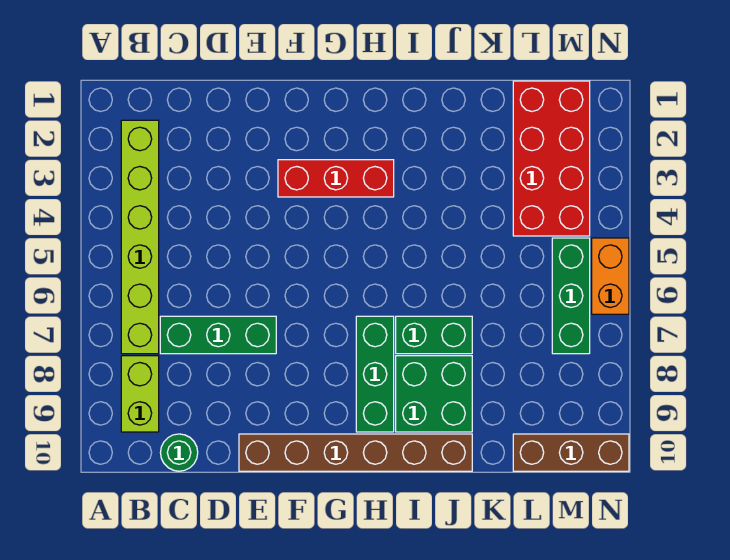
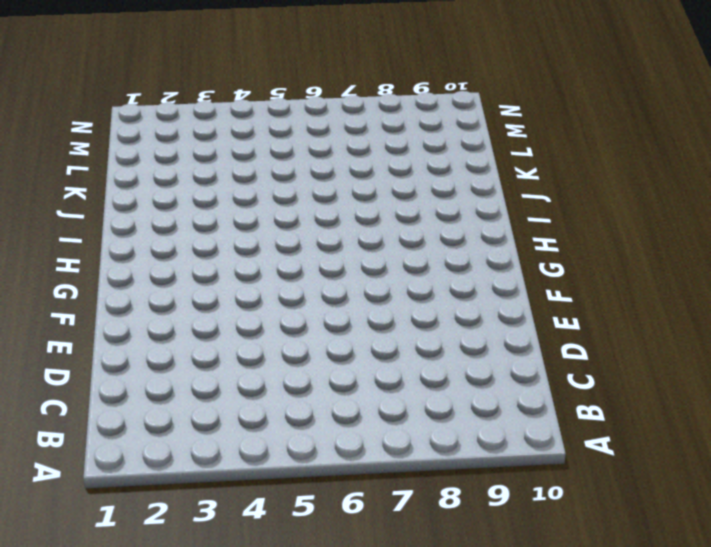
none -> lime 1x6 brick [121,120,159,354]
none -> lime 1x2 brick [121,356,159,432]
none -> green 1x3 brick [160,316,276,354]

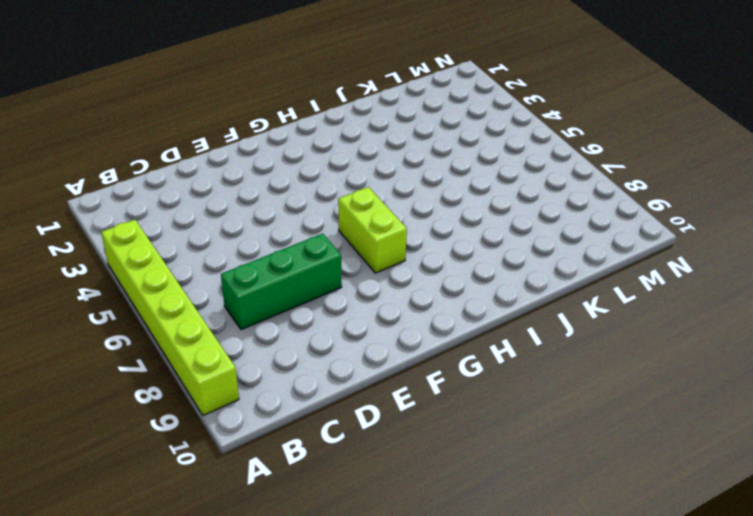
lime 1x6 brick [101,220,239,415] -> lime 1x6 brick moved to [121,120,159,354]
lime 1x2 brick [338,187,407,273] -> lime 1x2 brick moved to [121,356,159,432]
none -> green 1x1 round brick [160,434,198,471]
none -> brown 1x6 brick [239,434,472,471]
none -> red 1x3 brick [278,160,394,197]

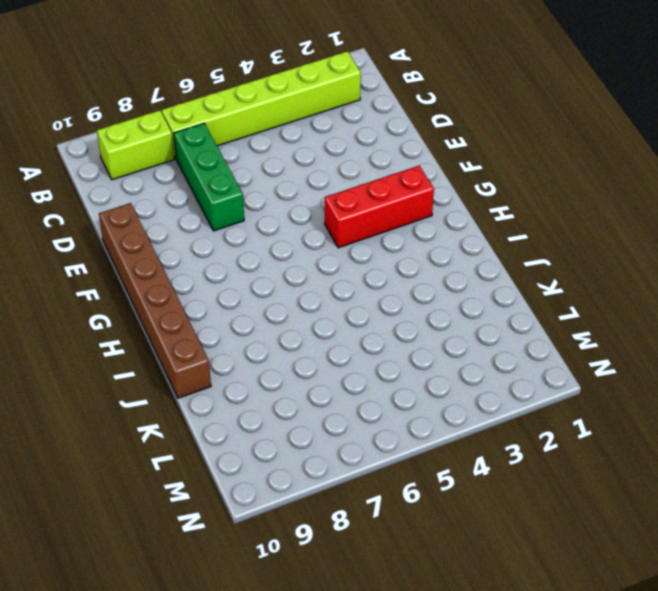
red 1x3 brick [325,166,434,248] -> red 1x3 brick turned to [278,160,394,197]
none -> green 1x1 round brick [160,434,198,471]
none -> green 1x3 brick [356,316,394,432]
none -> green 1x2 brick [396,316,472,354]

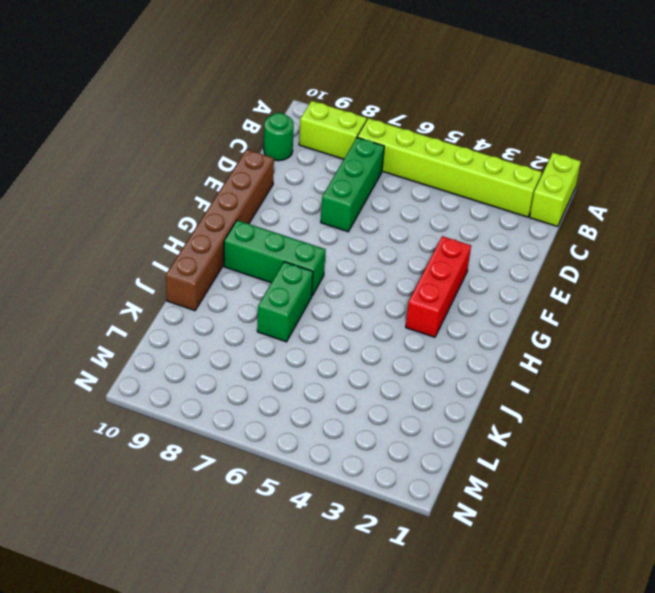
lime 1x2 brick [530,153,581,227] -> none
none -> green 2x2 brick [396,356,472,432]
none -> red 2x4 brick [513,81,590,236]
none -> brown 1x3 brick [513,434,629,471]

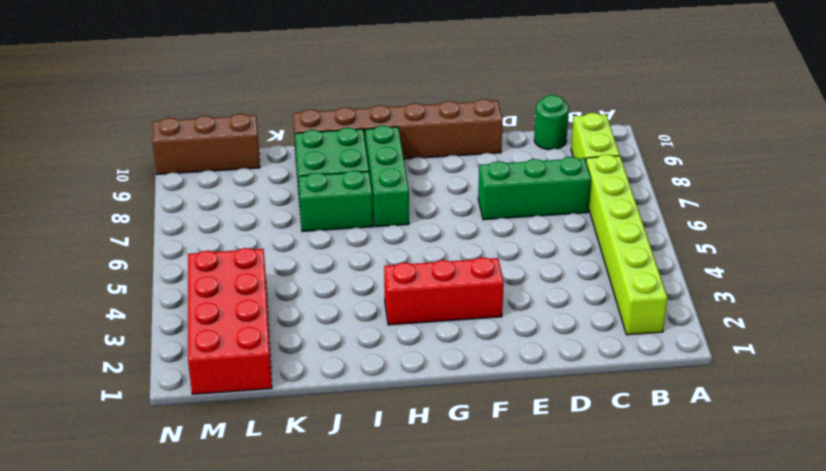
none -> green 1x3 brick [552,238,590,354]
none -> orange 1x2 brick [592,238,629,314]

